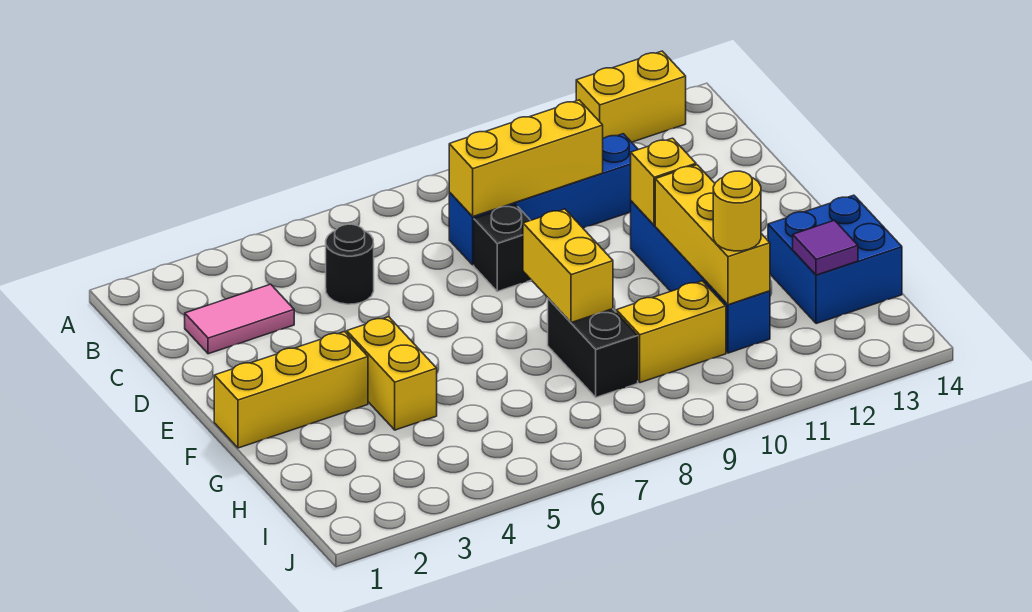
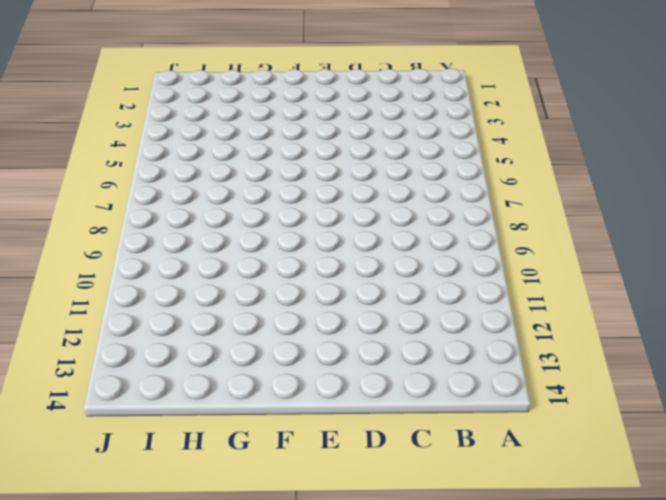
none -> yellow 1x2 brick [576,51,686,142]
none -> pink 1x2 tile [185,284,294,354]
none -> black 1x1 round brick [326,224,374,304]

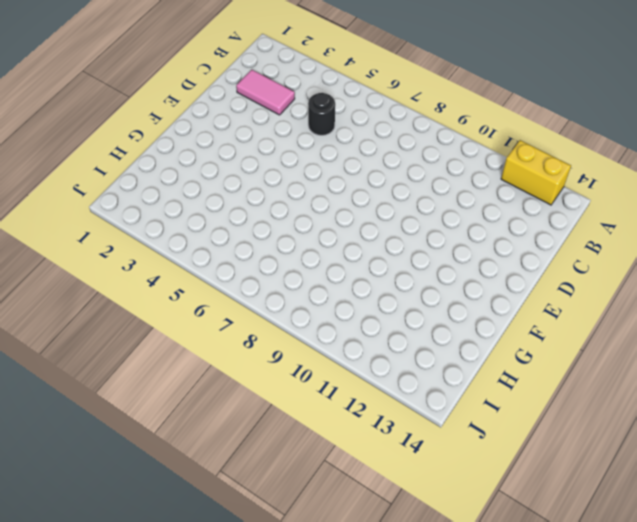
none -> blue 1x4 brick [449,134,638,265]
none -> black 1x1 brick [474,205,531,291]
none -> blue 1x4 brick [631,201,770,353]

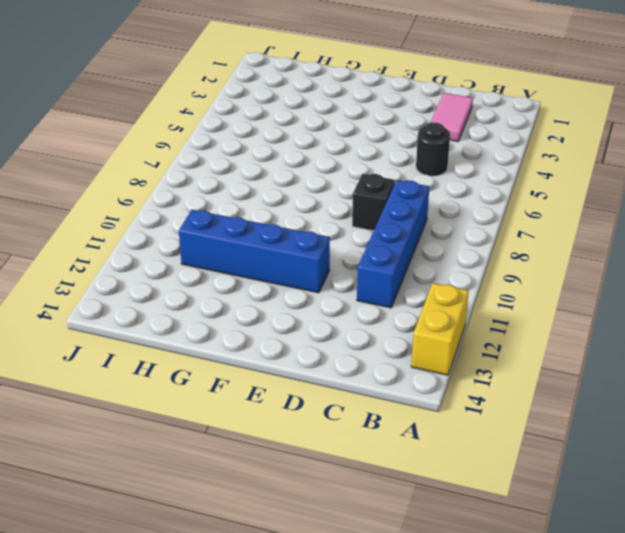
none -> yellow 1x3 brick [214,332,368,448]
none -> yellow 1x2 brick [347,317,437,430]
none -> black 1x2 brick [548,298,638,397]

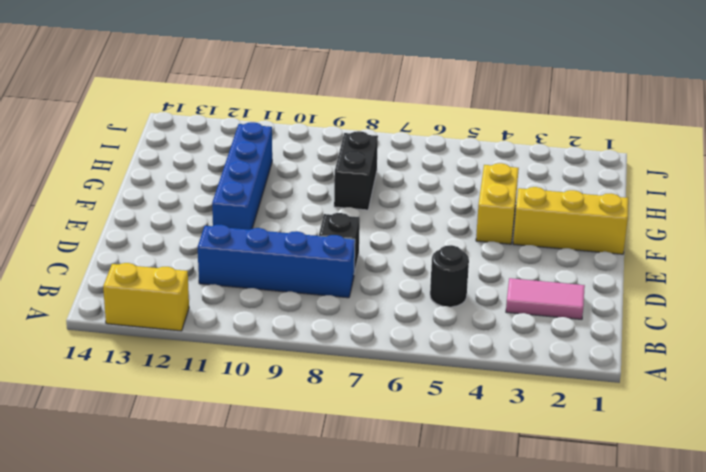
none -> blue 2x2 brick [768,195,902,324]
none -> yellow 1x2 brick [616,281,726,383]
none -> yellow 1x3 brick [449,100,603,217]

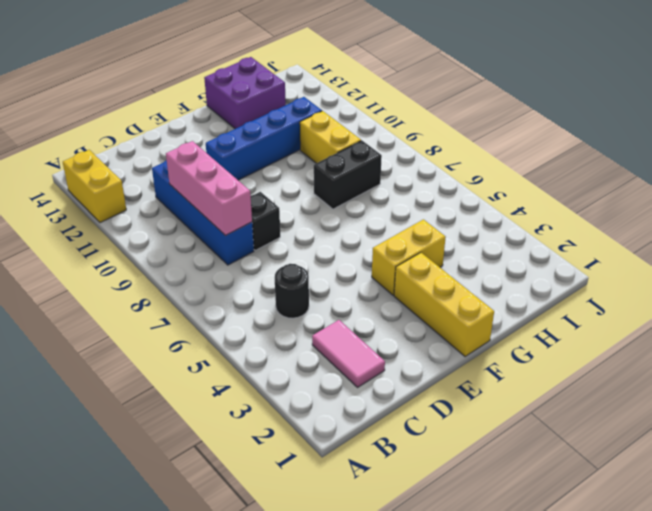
pink 1x3 brick [166,141,252,236] -> yellow 1x3 brick [449,100,603,217]
purple 2x2 brick [204,57,286,129] -> blue 2x2 brick [768,195,902,324]
none -> yellow 1x1 brick [631,138,696,225]
none -> yellow 1x2 brick [523,209,613,323]
none -> yellow 1x3 brick [655,165,770,305]

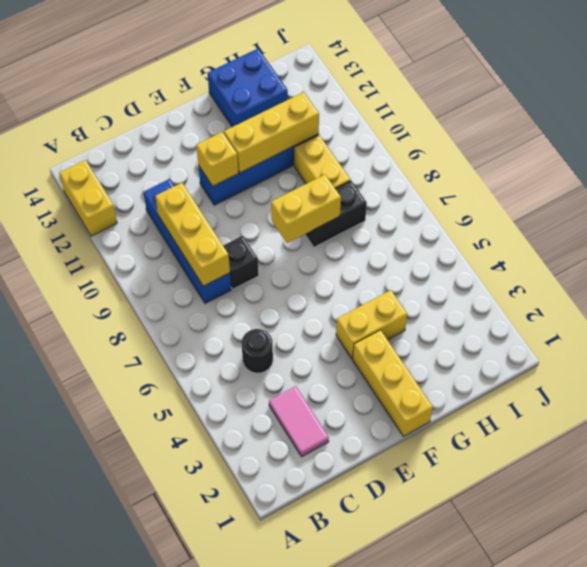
none -> purple 1x1 tile [793,220,858,275]
none -> yellow 1x1 round brick [713,171,761,251]

